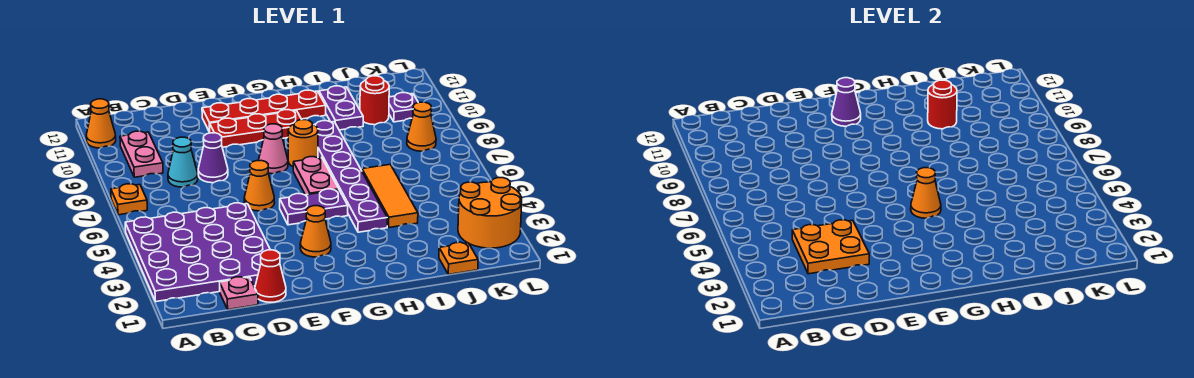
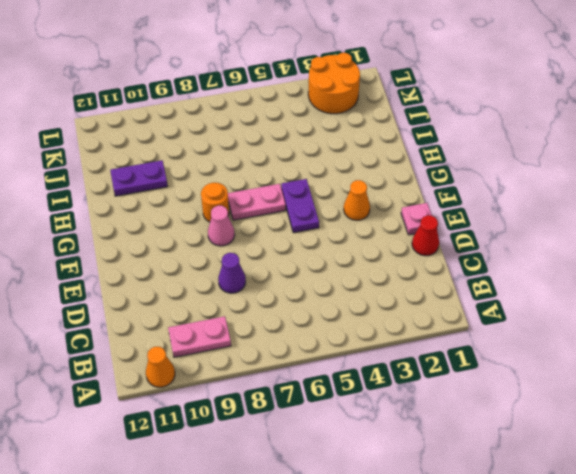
pink 1x1 plate [401,203,432,235] -> pink 1x1 plate moved to [220,277,258,310]
none -> purple 4x4 plate [125,203,270,302]
none -> orange 1x1 plate [111,184,147,215]
none -> cyan 1x1 cone [168,137,198,187]

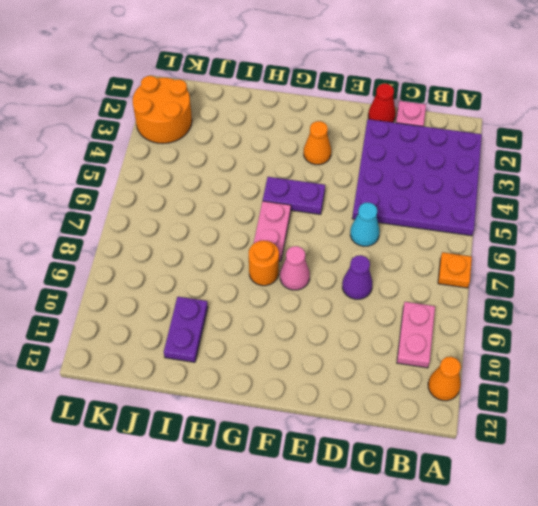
cyan 1x1 cone [350,203,380,246] -> cyan 1x1 cone moved to [168,137,198,187]
none -> orange 1x1 cone [244,160,275,211]
none -> red 1x3 plate [210,110,302,147]
none -> red 1x4 plate [202,90,326,132]

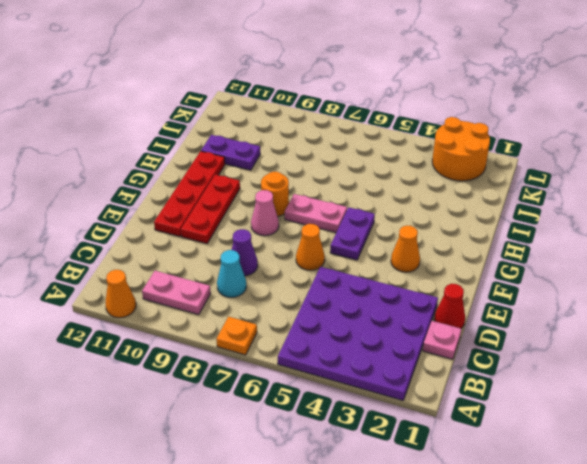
none -> purple 1x6 plate [314,121,387,232]
none -> orange 1x3 tile [362,164,418,228]
none -> orange 1x1 plate [439,242,478,275]

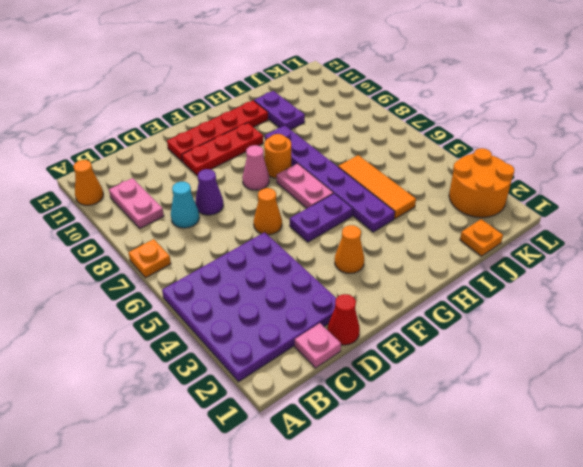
none -> red 1x1 round brick [360,76,389,125]
none -> orange 1x1 cone [407,102,436,151]
none -> purple 1x1 plate [389,93,418,122]

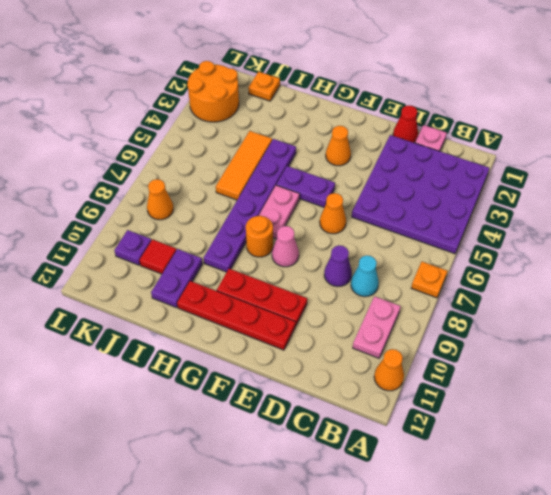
red 1x1 tile [139,240,176,274] -> red 1x1 round brick [360,76,389,125]
none -> orange 2x2 plate [792,220,869,274]
none -> purple 1x1 cone [832,78,861,126]
none -> orange 1x1 cone [911,168,941,218]

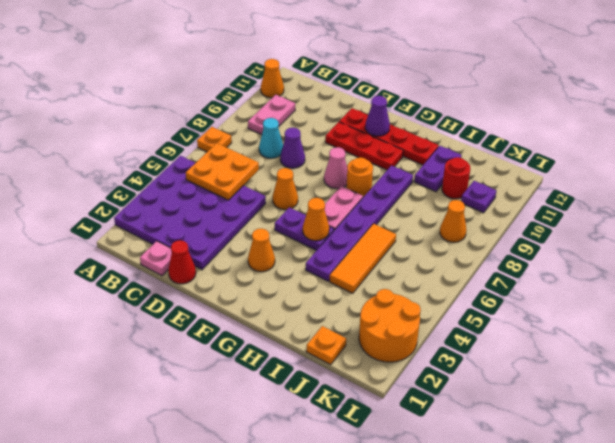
orange 2x2 plate [186,143,259,200] -> orange 2x2 plate moved to [792,220,869,274]
none -> red 1x1 round brick [928,80,957,129]

